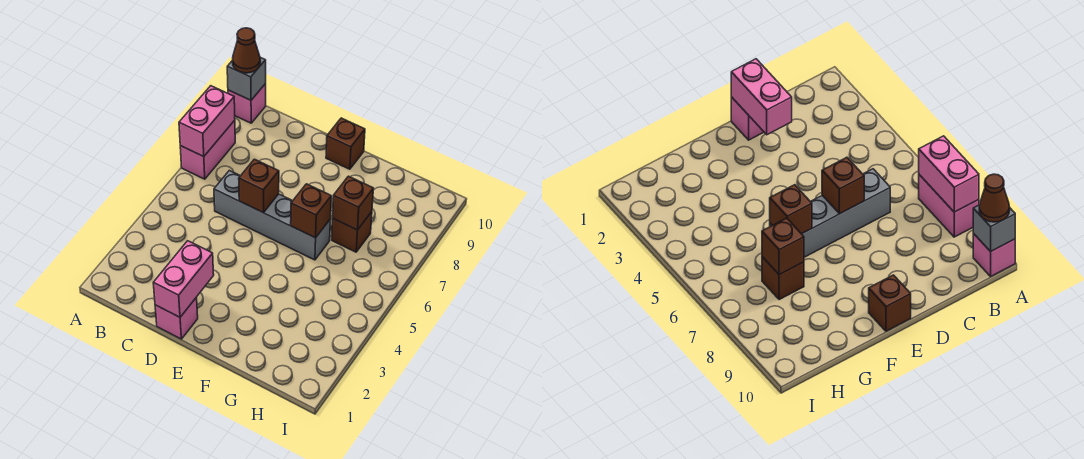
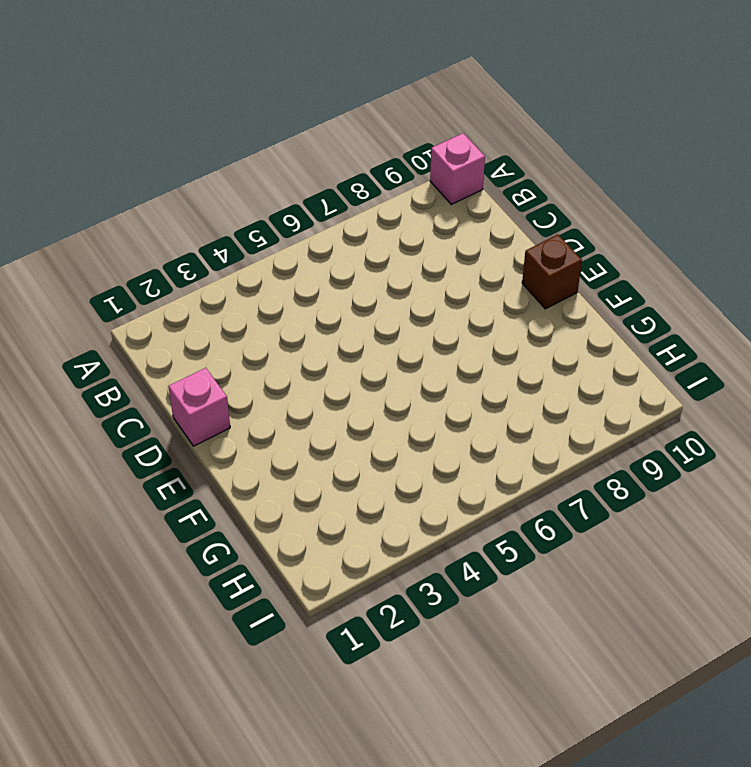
none -> pink 1x2 brick [180,120,235,179]
none -> grey 1x4 brick [214,170,330,260]
none -> brown 1x1 brick [332,212,372,252]

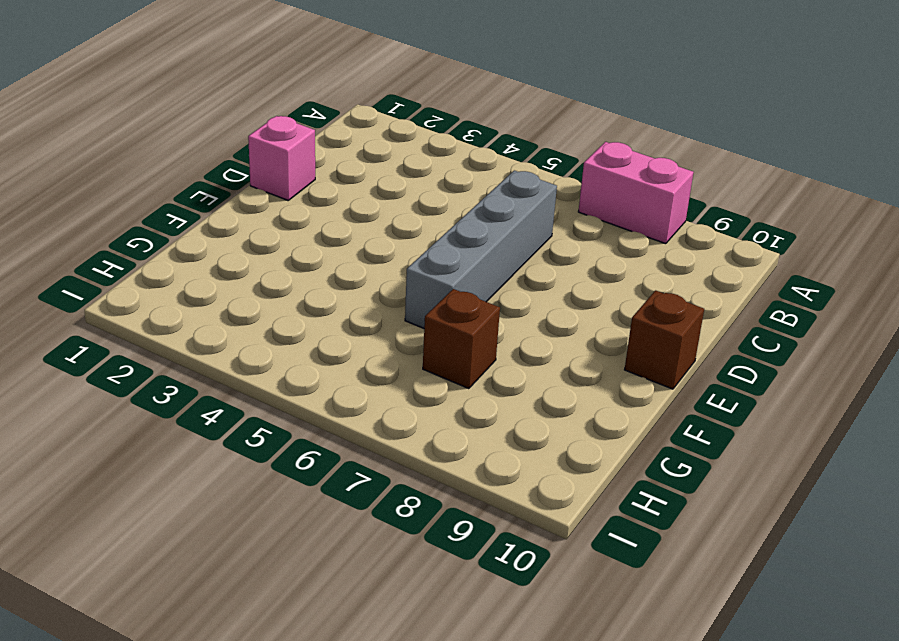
none -> pink 1x1 brick [228,84,266,123]
none -> pink 1x2 brick [179,86,235,157]
none -> grey 1x1 brick [227,57,266,100]

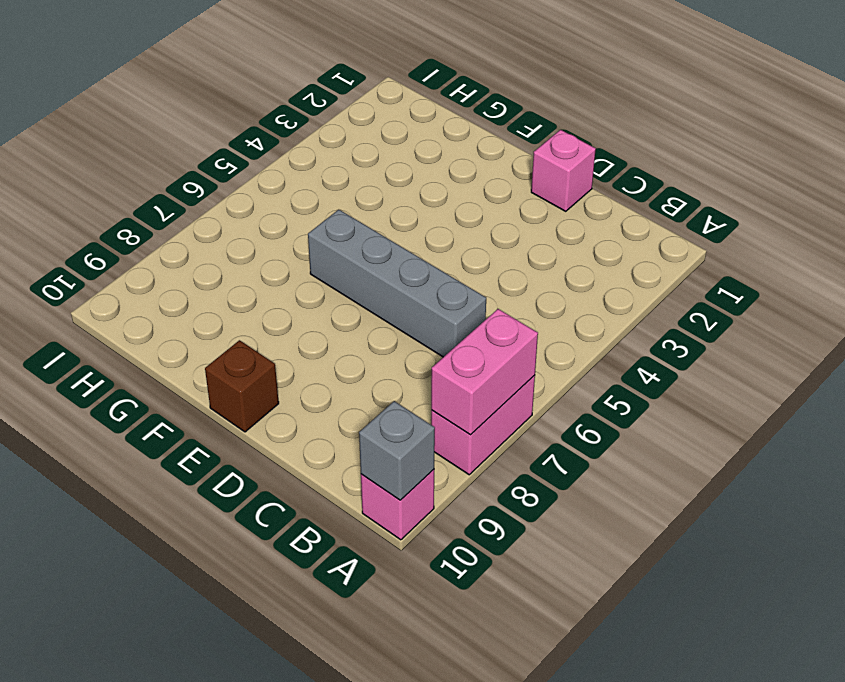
none -> brown 1x1 brick [332,212,372,252]
none -> pink 1x2 brick [153,241,214,317]
none -> brown 1x1 brick [239,159,279,213]

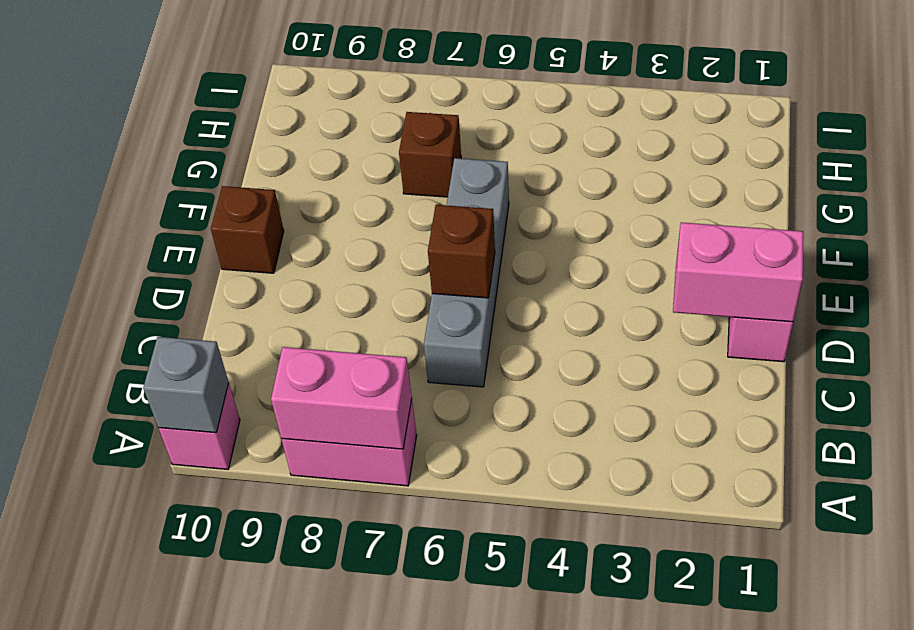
none -> brown 1x1 brick [291,184,331,238]
none -> brown 1x1 brick [333,176,373,230]
none -> brown 1x1 cone [233,28,260,73]

